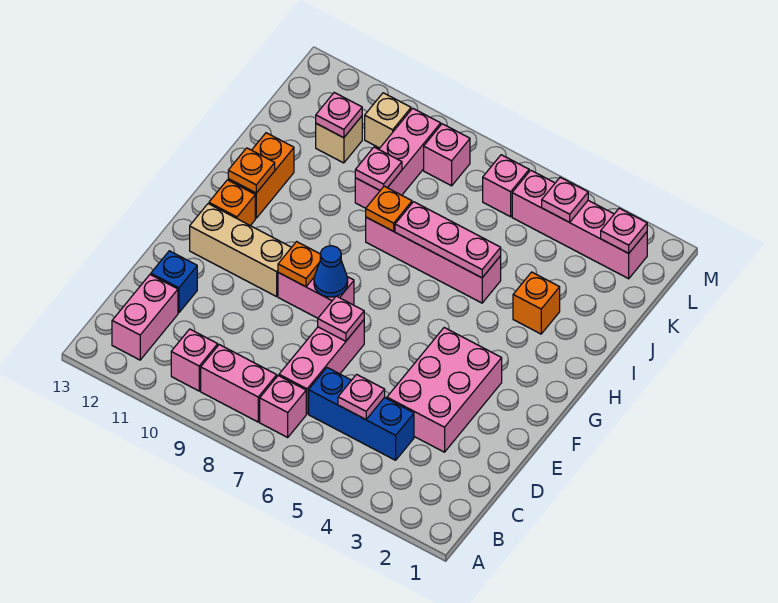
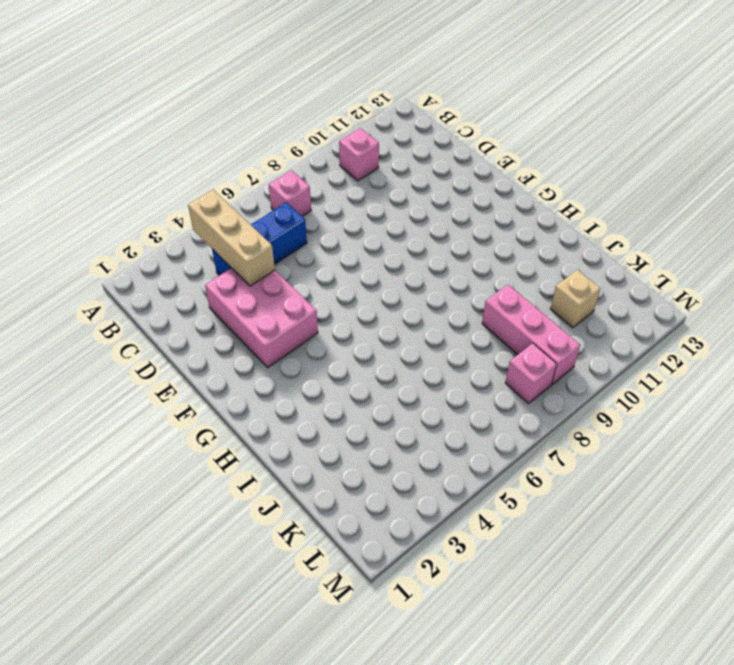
tan 1x3 brick [188,190,275,286] -> tan 1x3 brick turned to [190,204,292,297]
none -> pink 1x2 brick [201,345,277,422]
none -> pink 1x2 brick [112,275,178,360]
none -> pink 1x3 brick [279,320,364,414]
none -> blue 1x1 brick [151,251,197,313]

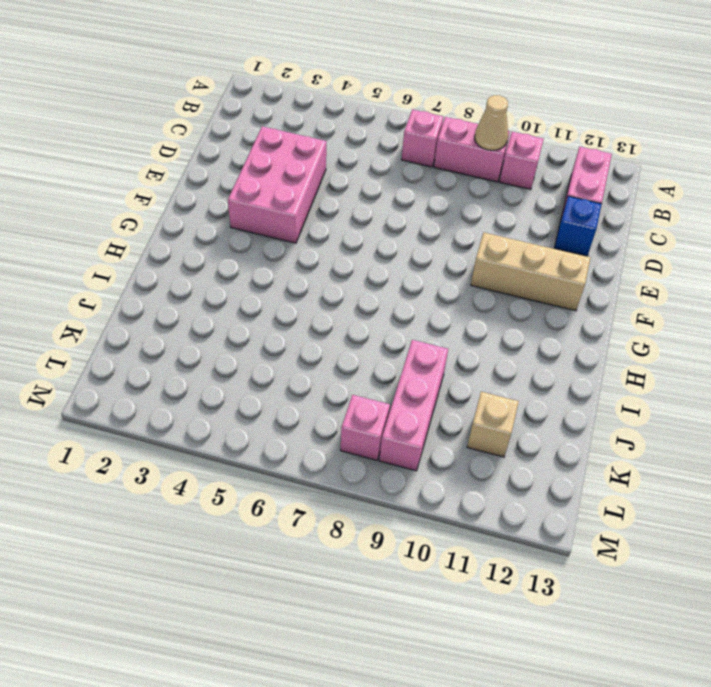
tan 1x1 cone [475,95,508,150] -> none
none -> blue 1x3 brick [309,368,414,460]
none -> pink 1x3 brick [279,320,364,414]
none -> pink 1x2 brick [278,273,354,318]
none -> orange 1x1 brick [209,180,255,226]

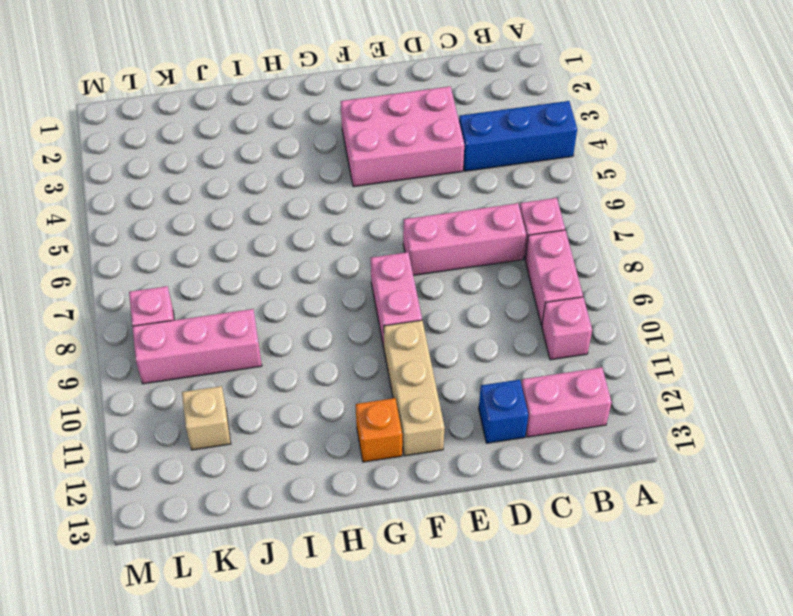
blue 1x3 brick [459,101,577,171] -> blue 1x3 brick turned to [309,368,414,460]
none -> orange 1x2 brick [228,133,294,218]
none -> orange 1x1 brick [513,272,560,334]
none -> pink 1x4 brick [366,217,501,303]
none -> pink 1x4 brick [512,170,647,279]

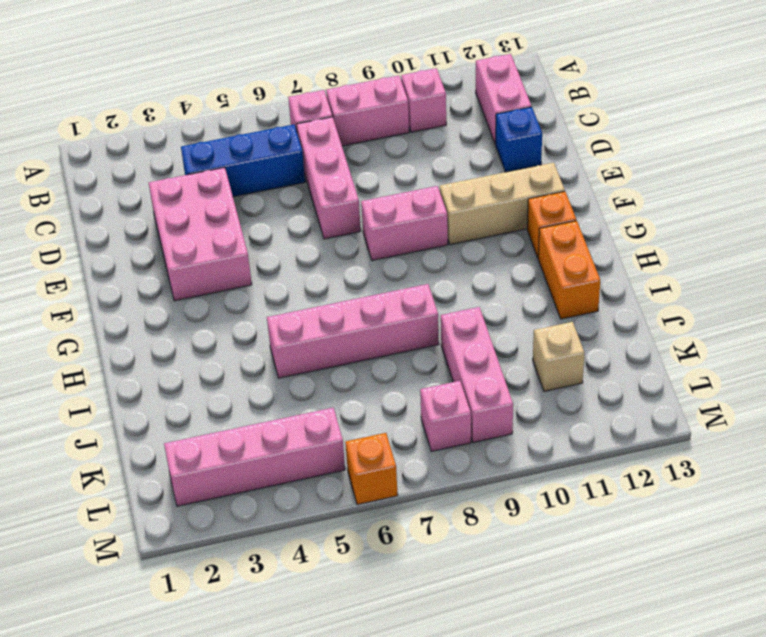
orange 1x1 brick [345,433,398,505] -> orange 1x1 brick moved to [513,272,560,334]
none -> pink 1x1 brick [483,155,529,217]
none -> tan 1x1 brick [365,93,411,148]
none -> pink 1x1 plate [338,374,385,420]
none -> pink 1x1 plate [318,296,364,341]

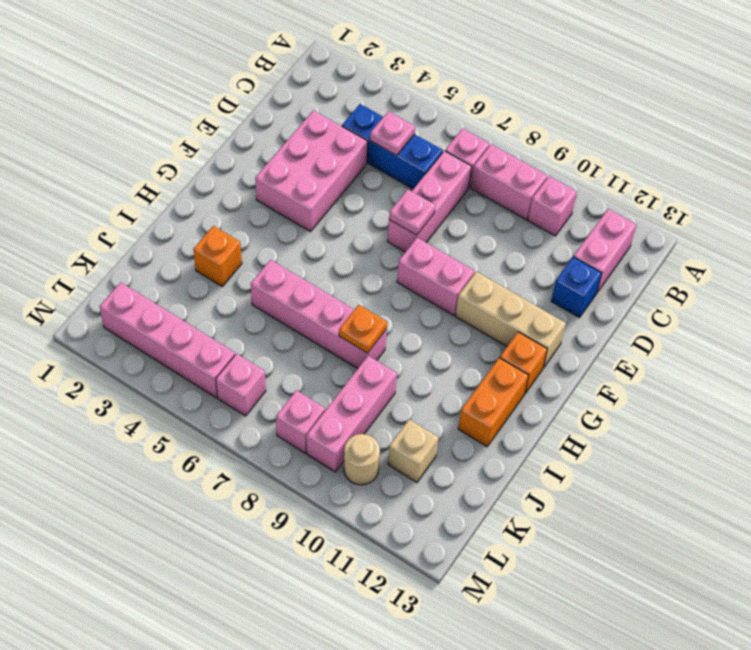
tan 1x1 round brick [344,434,380,485] -> tan 1x1 brick [365,93,411,148]
none -> blue 1x1 cone [314,246,348,297]
none -> orange 1x1 plate [278,242,321,287]
none -> orange 1x1 plate [228,148,275,193]
none -> pink 1x3 plate [395,202,501,278]

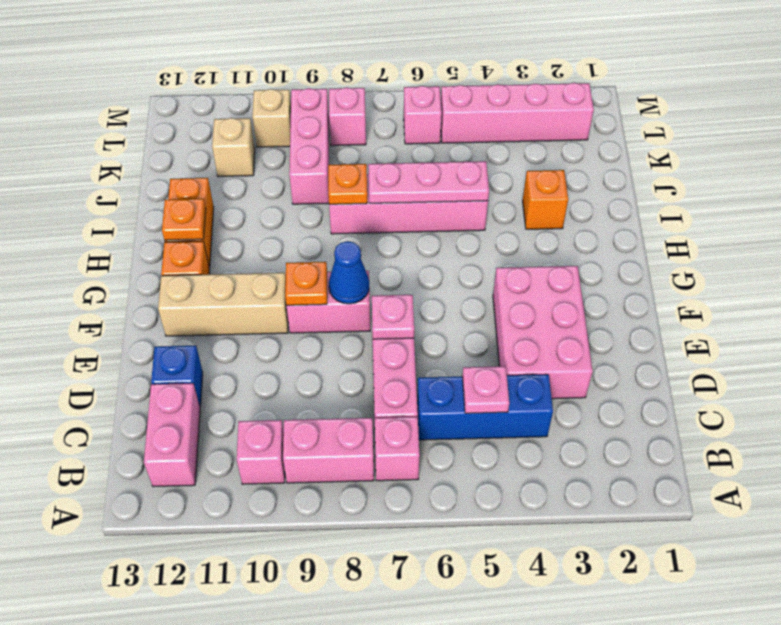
none -> pink 1x1 plate [355,147,402,190]
none -> pink 1x1 plate [316,93,362,138]
none -> pink 1x1 plate [601,208,647,253]
none -> pink 1x1 plate [542,177,588,222]

